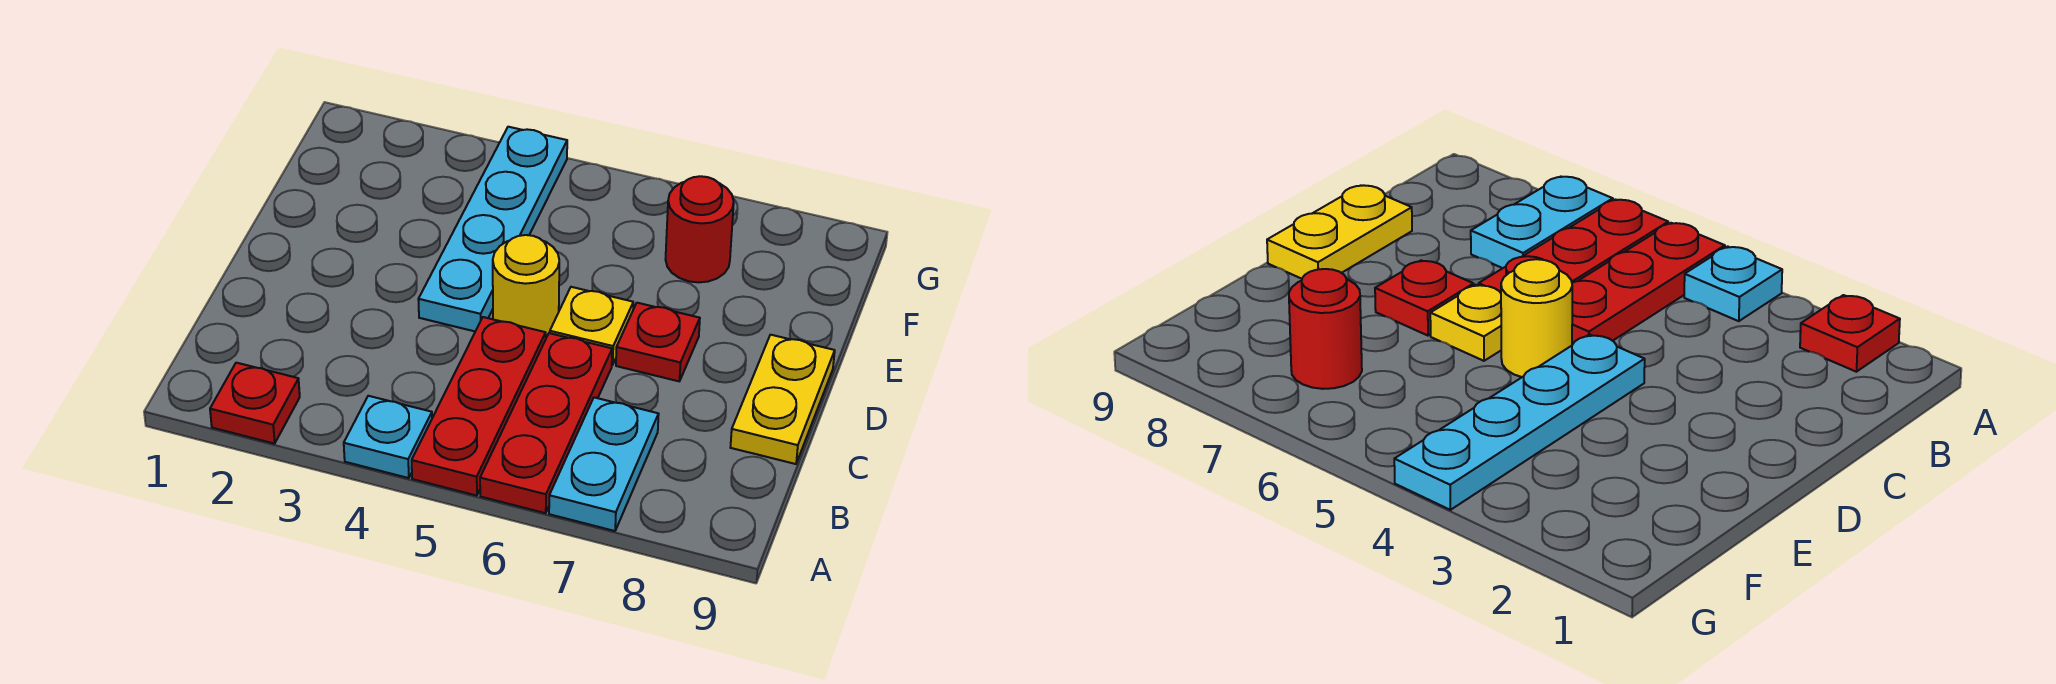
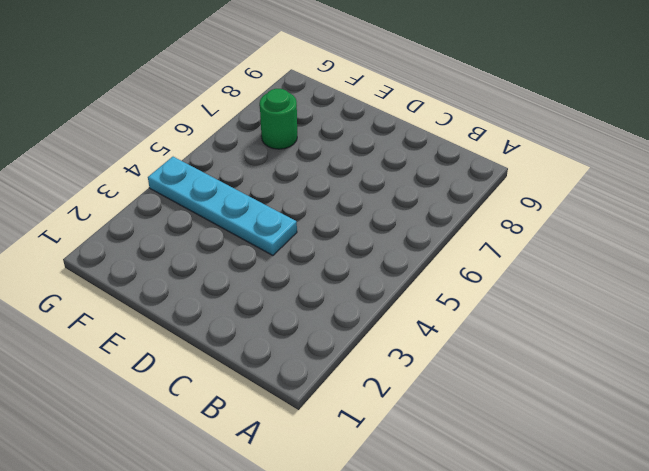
green 1x1 round brick [260,89,297,149] -> red 1x1 round brick [666,176,734,282]
none -> red 1x1 plate [210,363,300,444]
none -> cyan 1x1 plate [344,396,432,478]

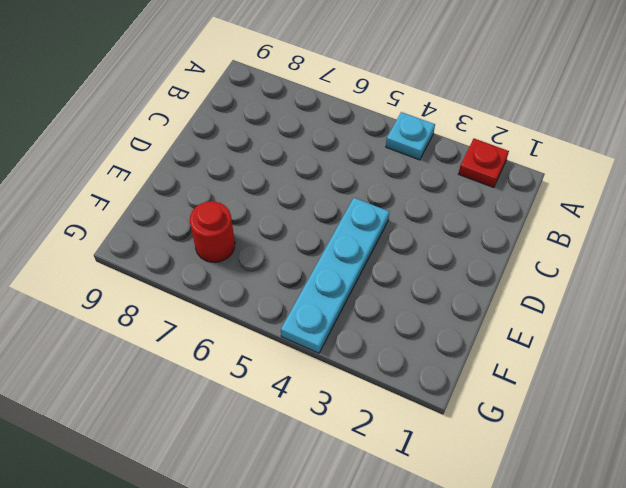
none -> red 1x3 plate [412,317,546,496]
none -> red 1x3 plate [480,333,612,513]

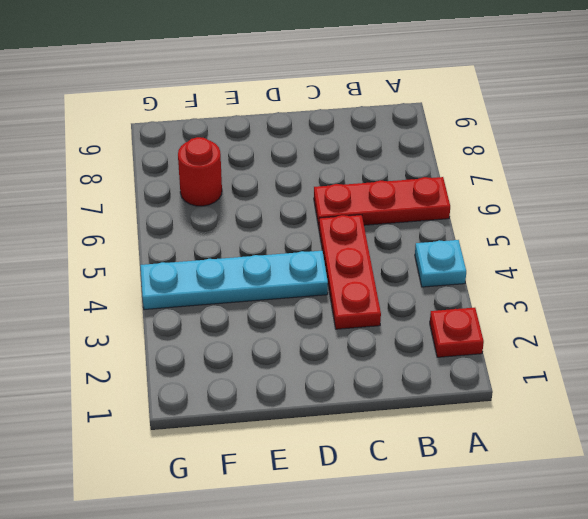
red 1x3 plate [319,215,381,329] -> red 1x3 plate turned to [412,317,546,496]
none -> cyan 1x2 plate [549,397,659,531]
none -> yellow 1x2 plate [730,335,835,464]

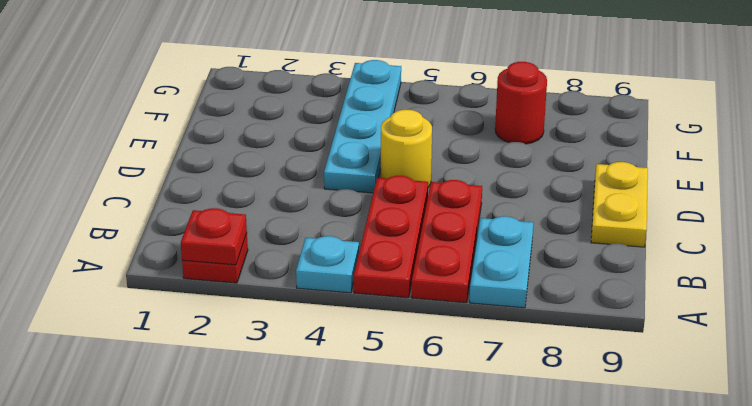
red 1x1 plate [181,208,247,265] -> red 1x1 plate moved to [616,303,700,381]
none -> yellow 1x1 plate [550,287,633,365]

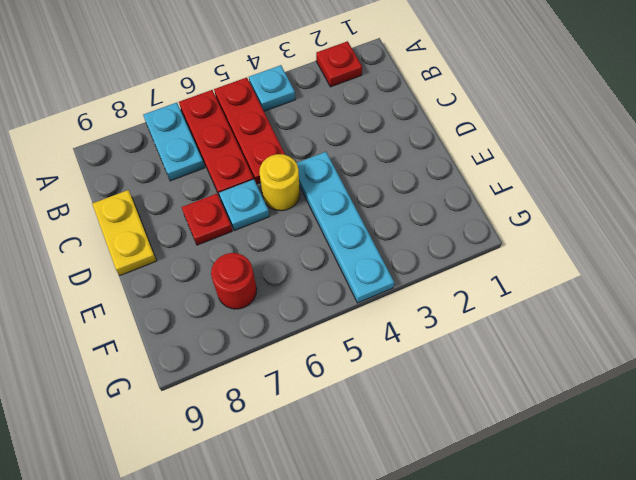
cyan 1x1 plate [219,179,269,230] -> yellow 1x1 plate [550,287,633,365]

